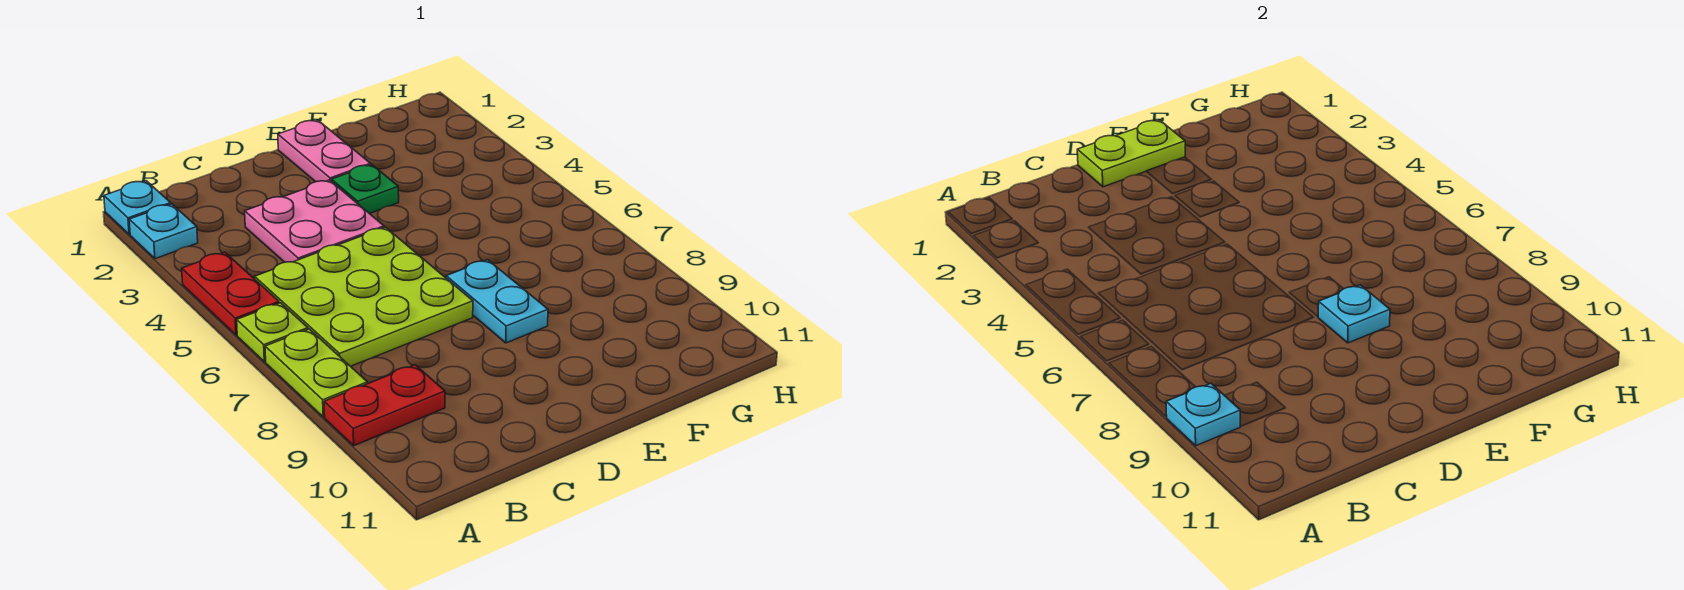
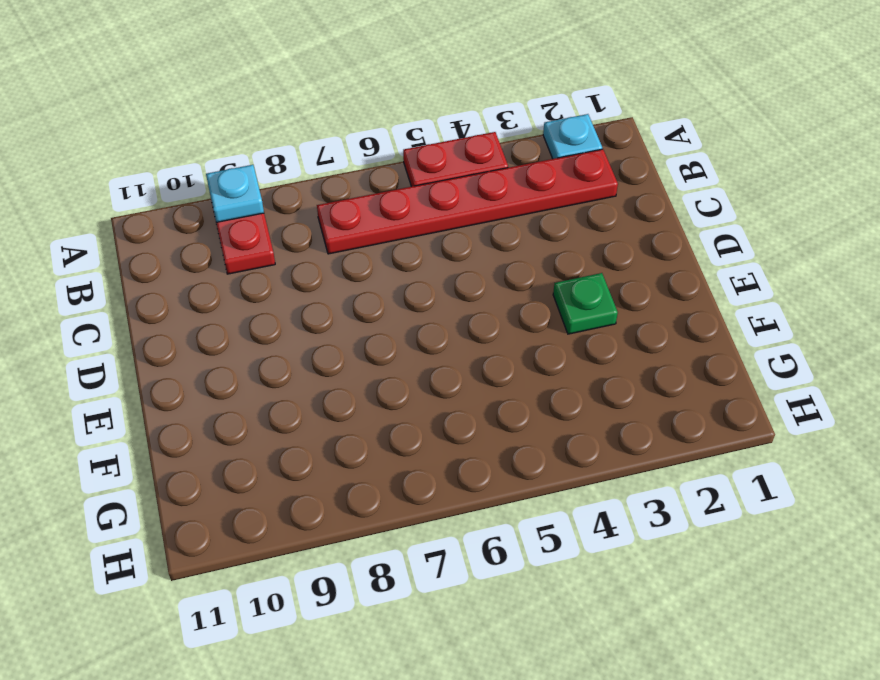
red 1x6 plate [317,149,618,254] -> lime 3x3 plate [255,227,473,366]
none -> cyan 1x1 plate [104,181,171,234]
none -> lime 1x1 plate [237,303,308,362]
none -> lime 1x2 plate [265,329,368,417]

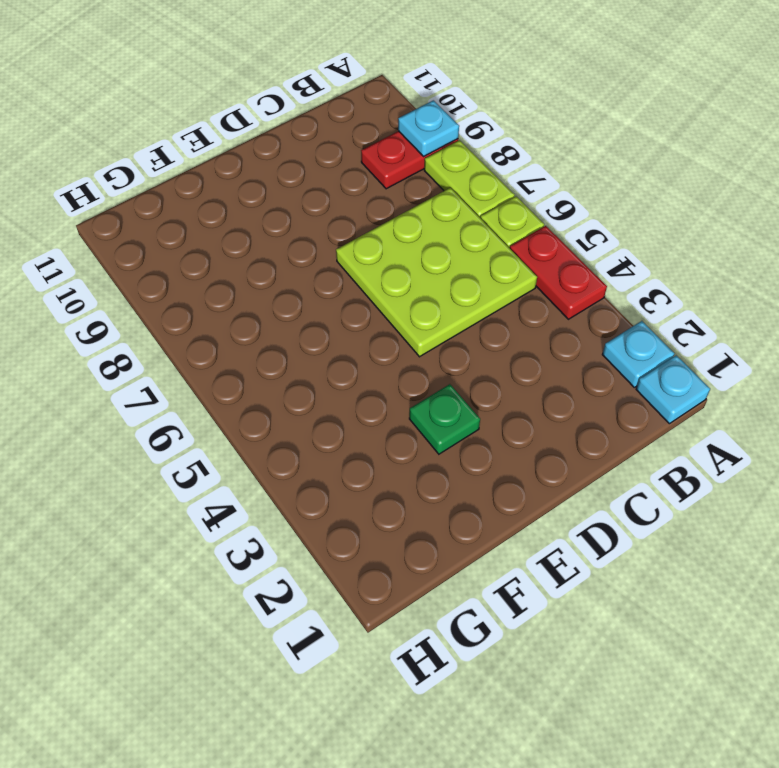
none -> pink 2x2 plate [245,180,384,262]
none -> pink 1x2 plate [278,120,371,182]
none -> cyan 1x2 plate [446,260,548,343]

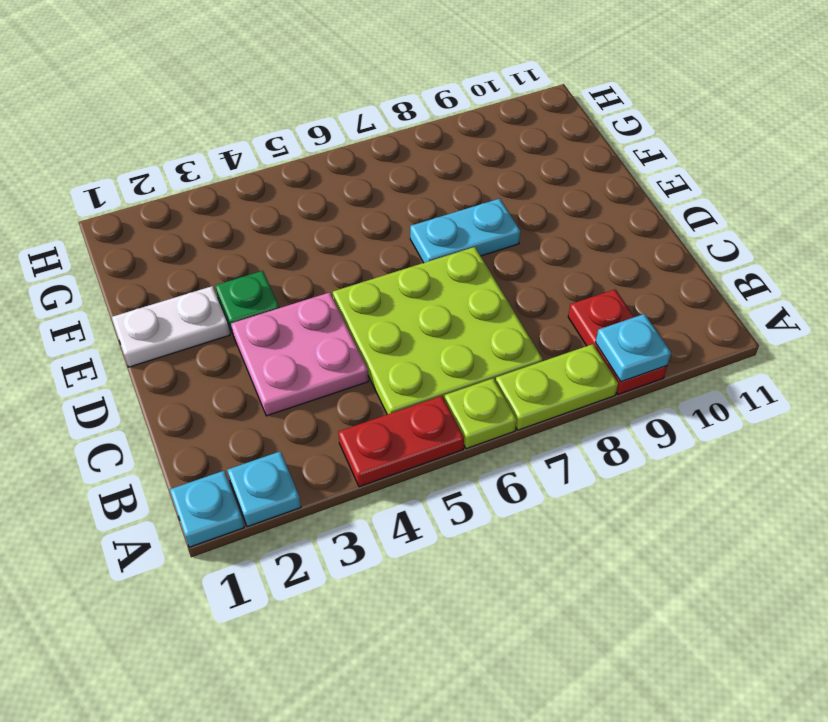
white 1x2 plate [112,286,230,367] -> pink 1x2 plate [278,120,371,182]
none -> lime 1x2 plate [1077,120,1185,187]
none -> cyan 1x1 plate [1318,285,1390,343]

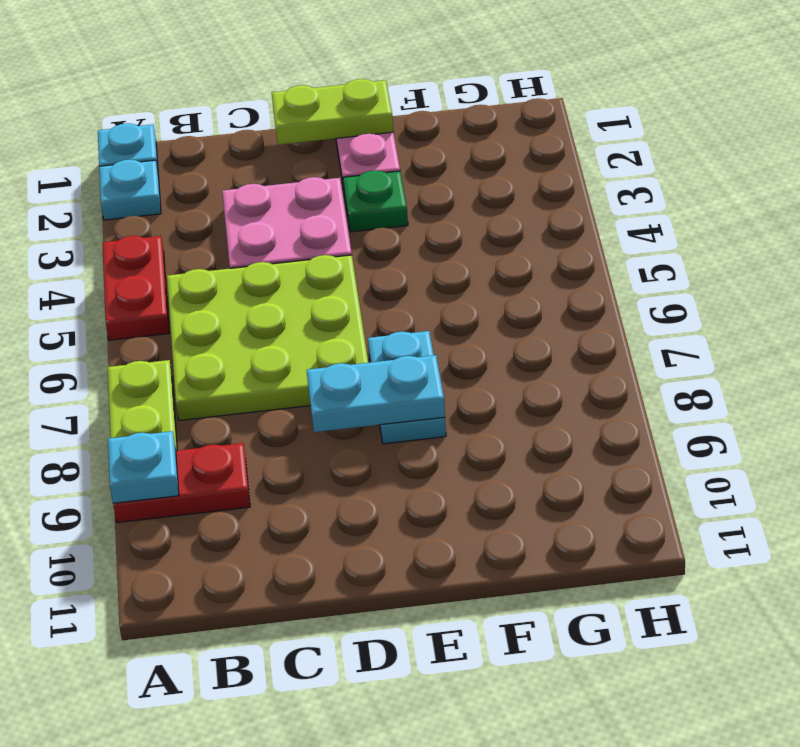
cyan 1x2 plate [307,355,445,432] -> cyan 1x1 plate [1318,285,1390,343]
none -> lime 1x1 plate [237,303,308,362]

